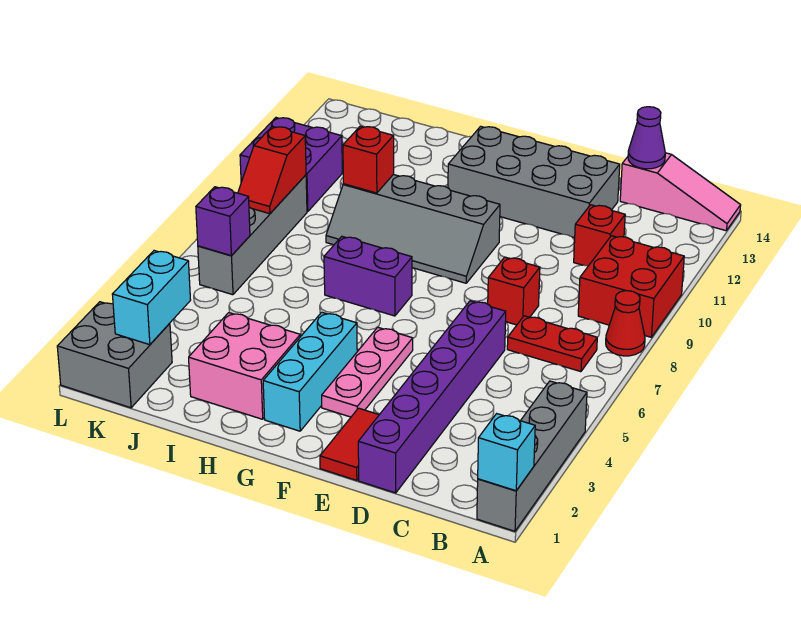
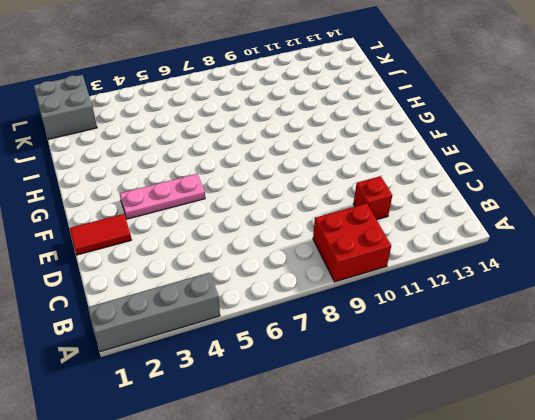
none -> red 1x1 cone [606,291,645,356]
none -> pink 1x3 slope [620,153,741,231]
none -> red 1x2 plate [507,316,597,372]

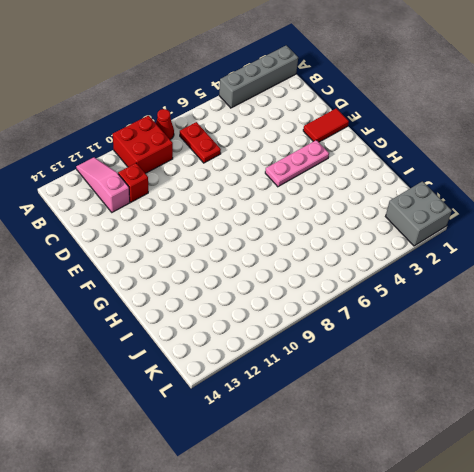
pink 1x3 slope [76,157,130,212] -> pink 1x3 slope moved to [620,153,741,231]
none -> purple 1x6 brick [358,301,506,493]
none -> red 1x1 brick [488,257,540,325]
none -> grey 2x4 brick [448,126,620,238]

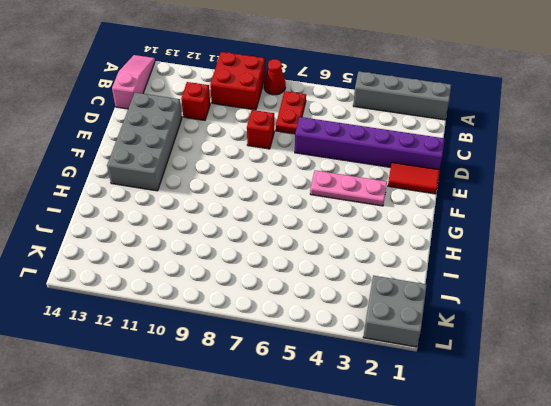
none -> grey 2x4 slope [326,174,500,283]
none -> cyan 1x3 brick [263,312,357,431]
none -> purple 1x2 brick [324,236,412,316]

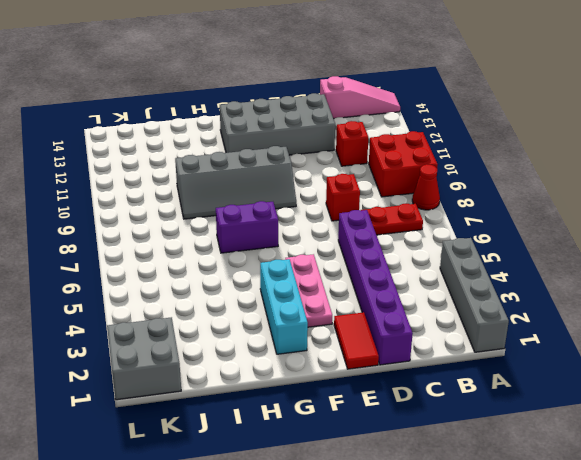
none -> pink 2x2 brick [189,313,300,419]
none -> grey 1x4 brick [198,175,307,295]
none -> purple 2x2 brick [240,118,342,212]

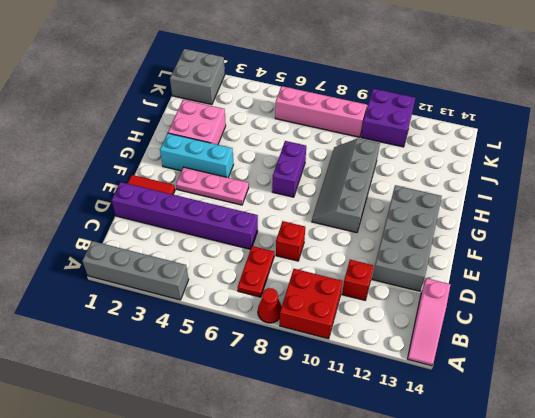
pink 1x4 brick [275,86,367,137] -> grey 1x4 brick [198,175,307,295]
none -> cyan 1x1 brick [478,414,535,491]
none -> purple 1x1 cone [628,107,665,169]
none -> red 1x1 brick [343,126,394,193]

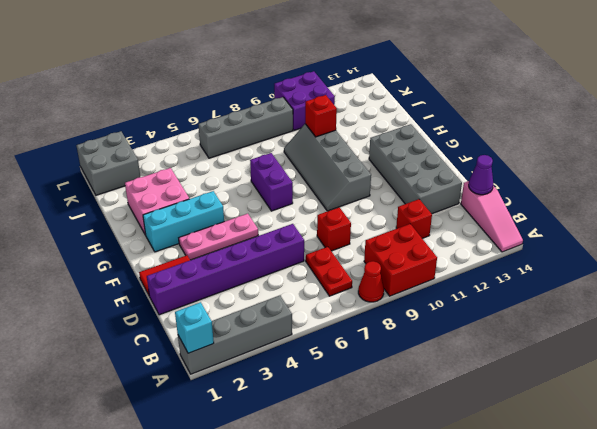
none -> cyan 1x2 brick [112,251,190,345]
none -> purple 1x1 brick [196,187,250,256]
none -> red 1x2 slope [238,126,306,214]

